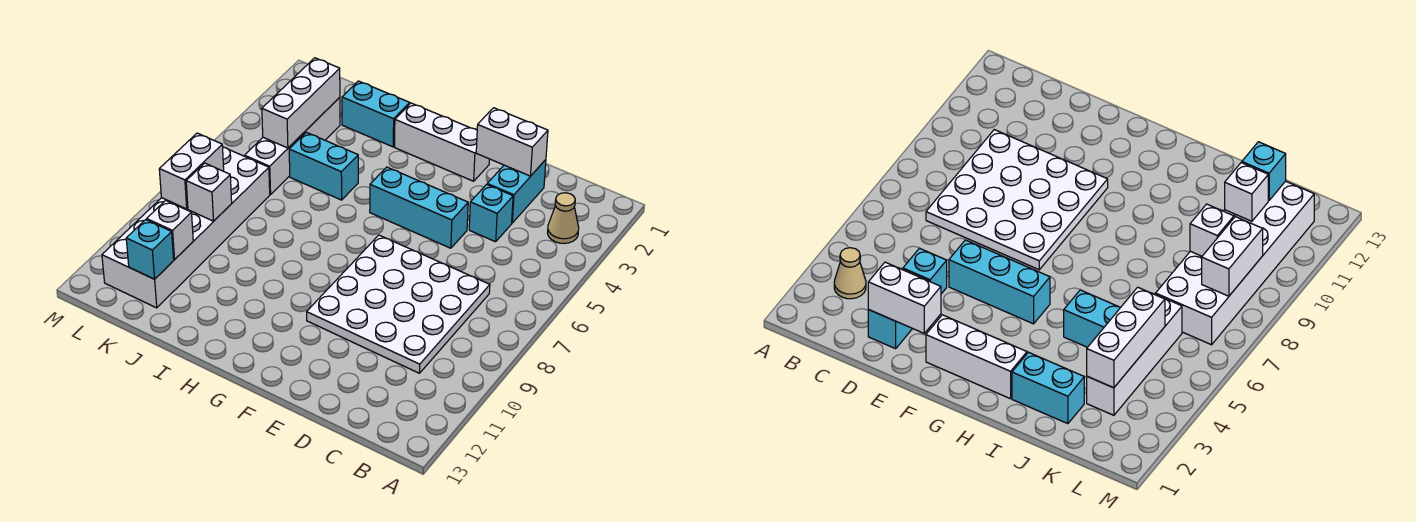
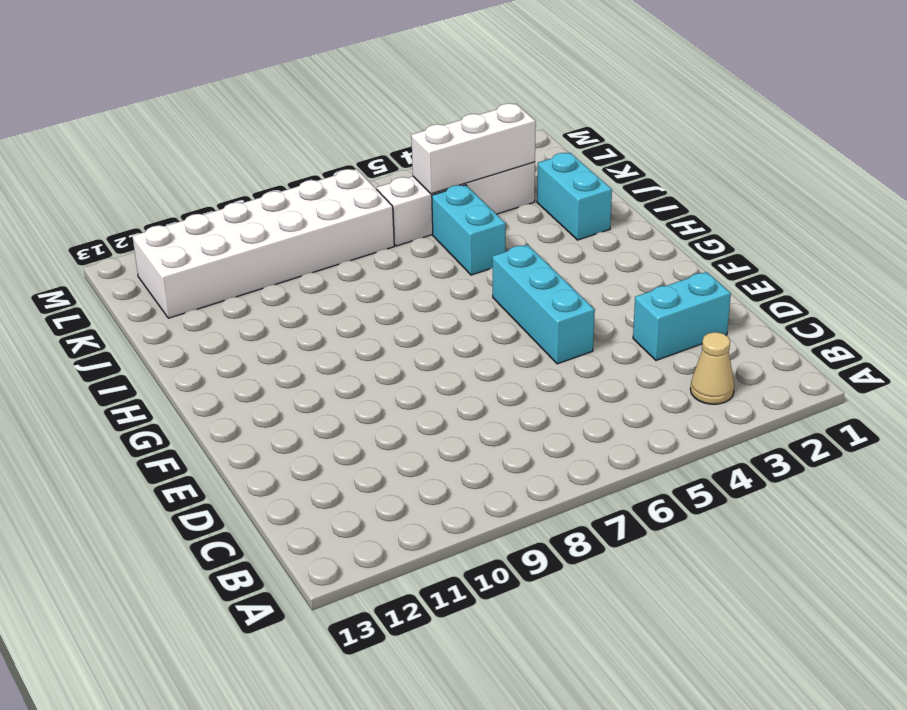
none -> white 4x4 plate [307,235,490,373]
none -> cyan 1x1 brick [469,185,513,242]
none -> white 1x3 brick [395,103,489,181]

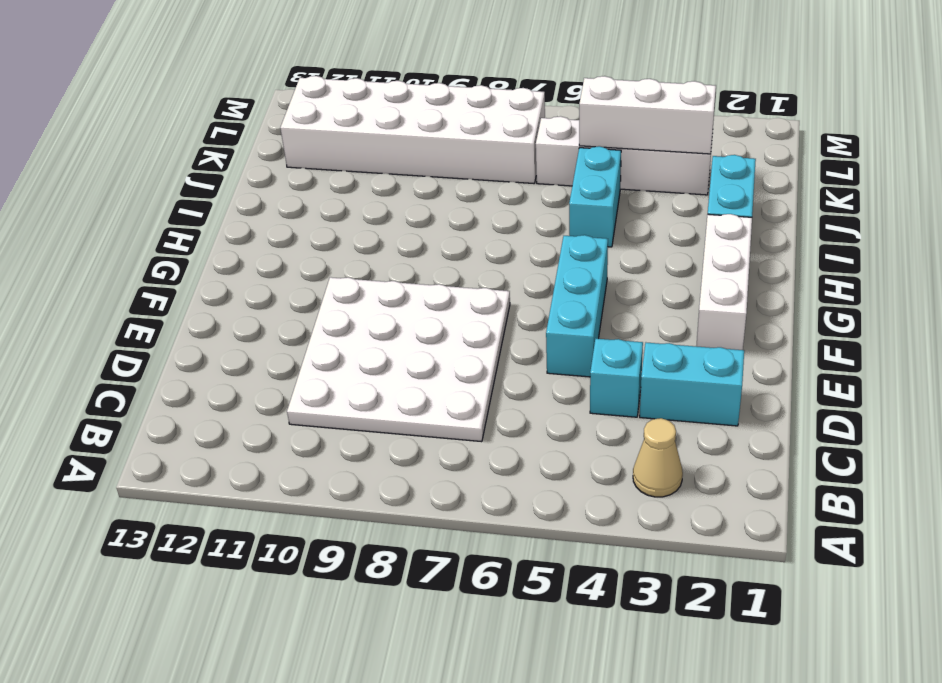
none -> white 1x2 brick [476,108,548,176]
none -> white 1x1 brick [186,163,232,221]
none -> white 1x1 brick [147,200,193,259]

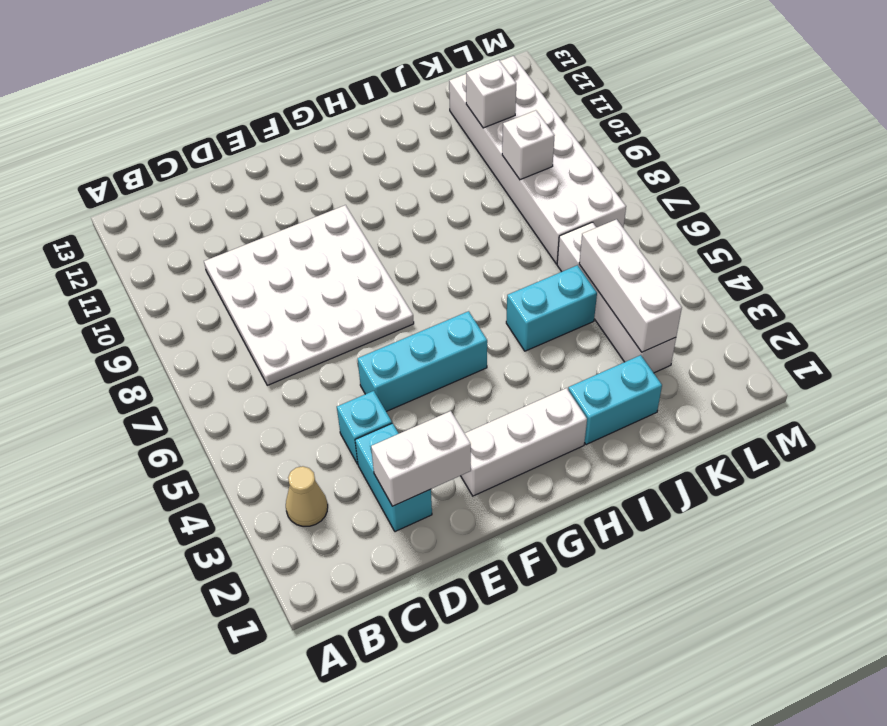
none -> cyan 1x1 brick [126,220,174,279]
none -> white 1x2 brick [159,133,224,209]

